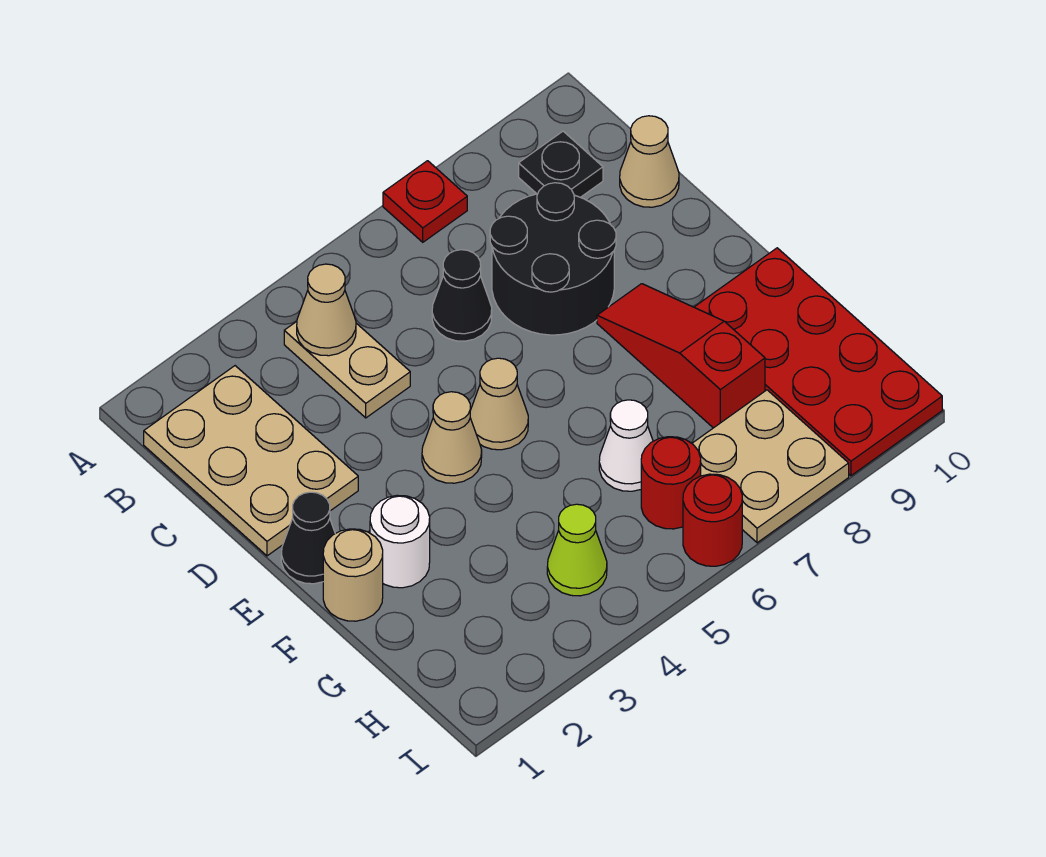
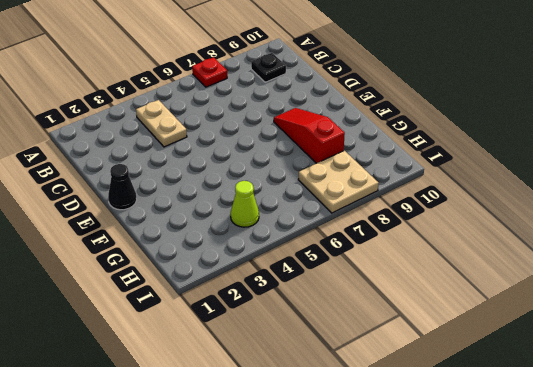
none -> tan 2x3 plate [144,366,358,556]
none -> black 1x1 cone [432,250,492,341]
none -> black 2x2 round brick [490,183,616,335]

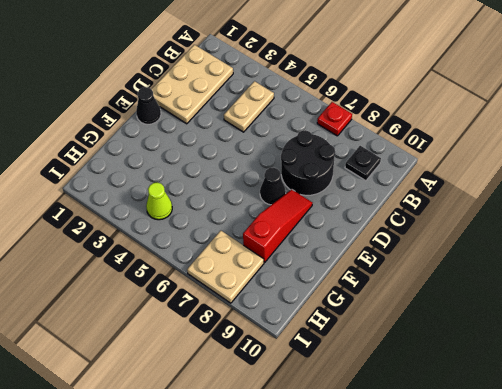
black 1x1 cone [260,168,286,205] -> black 1x1 cone moved to [432,250,492,341]
none -> tan 1x1 cone [620,116,679,207]
none -> tan 1x1 cone [422,392,482,483]
none -> tan 1x1 cone [470,358,528,450]

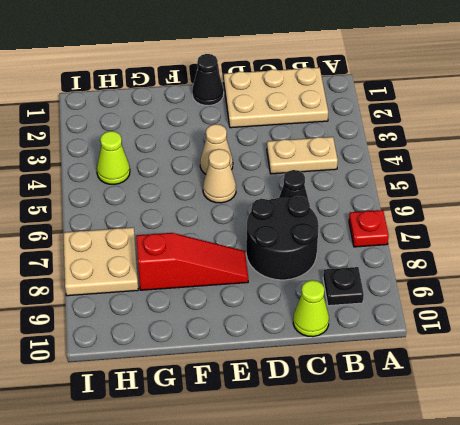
lime 1x1 cone [293,280,329,337] -> tan 1x1 cone [620,116,679,207]
none -> tan 1x1 round brick [323,529,383,621]
none -> white 1x1 round brick [370,495,430,588]
none -> red 2x4 plate [694,248,942,476]

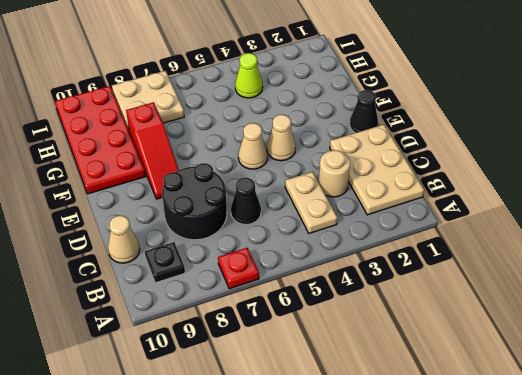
tan 1x1 round brick [319,150,350,197] -> tan 1x1 round brick moved to [323,529,383,621]
none -> white 1x1 round brick [370,495,430,588]
none -> white 1x1 cone [599,400,653,491]
none -> red 1x1 round brick [641,437,701,529]

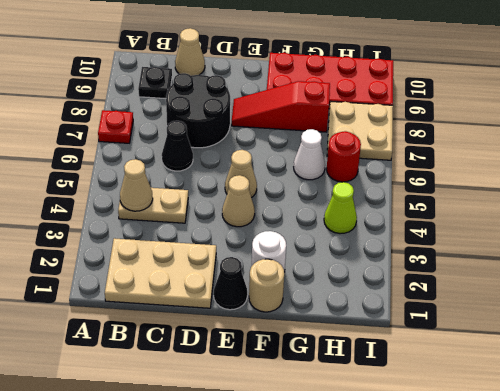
none -> red 1x1 round brick [683,474,742,566]

